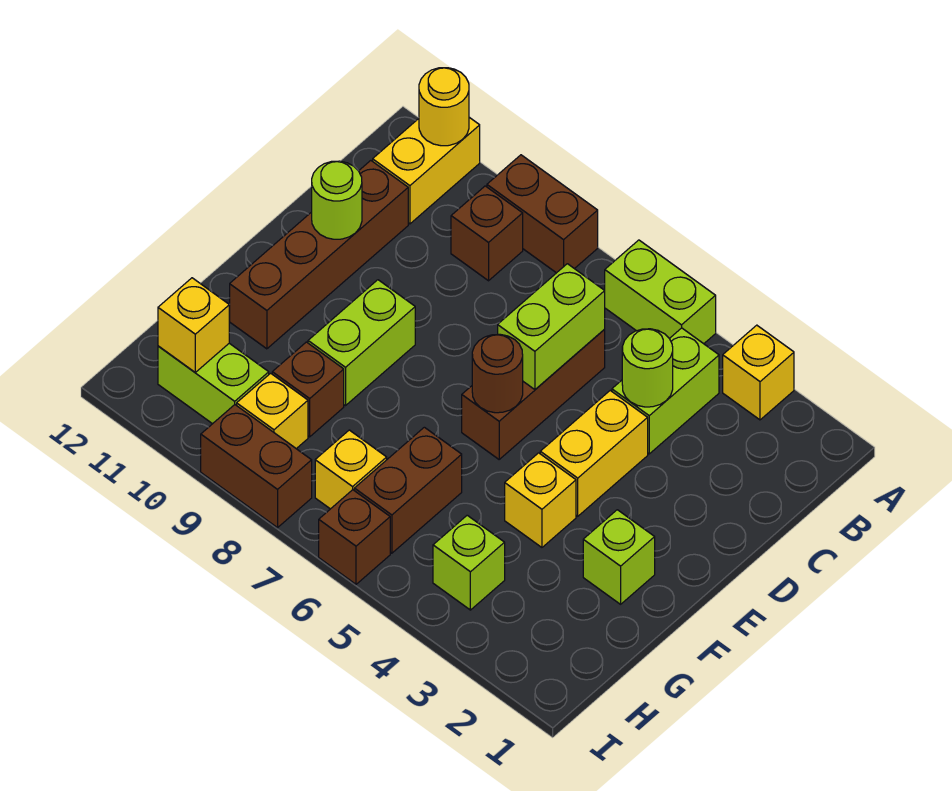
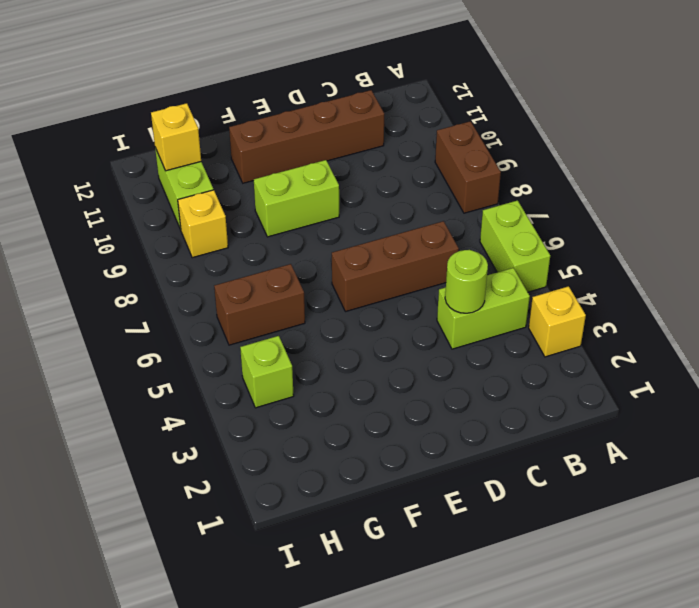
none -> yellow 1x2 brick [373,117,480,224]
none -> brown 1x1 brick [451,186,523,281]
none -> yellow 1x2 brick [540,391,648,516]

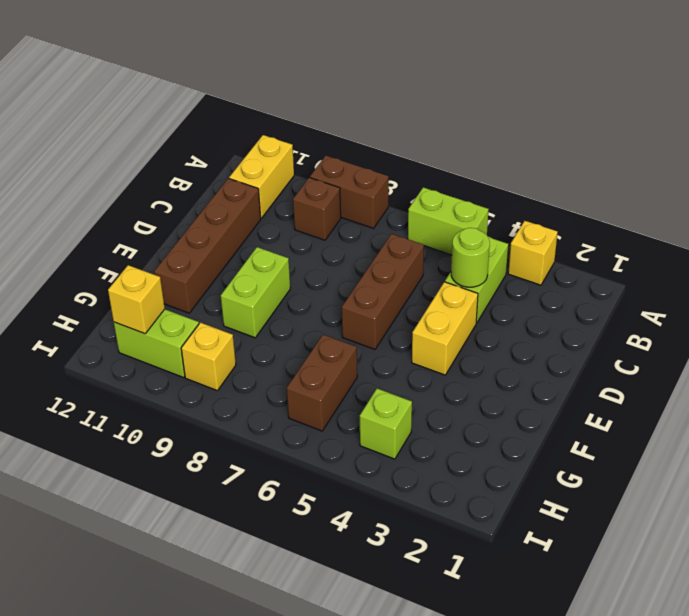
none -> lime 1x1 brick [583,510,655,604]
none -> yellow 1x1 brick [505,453,576,547]
none -> brown 1x1 brick [272,342,344,437]

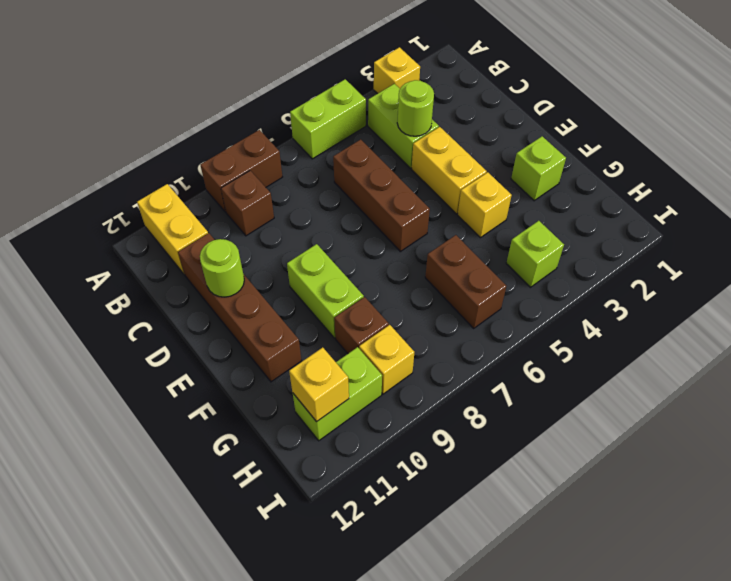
none -> yellow 1x1 brick [315,430,387,509]
none -> brown 1x1 brick [319,490,390,584]
none -> brown 1x2 brick [201,405,312,528]

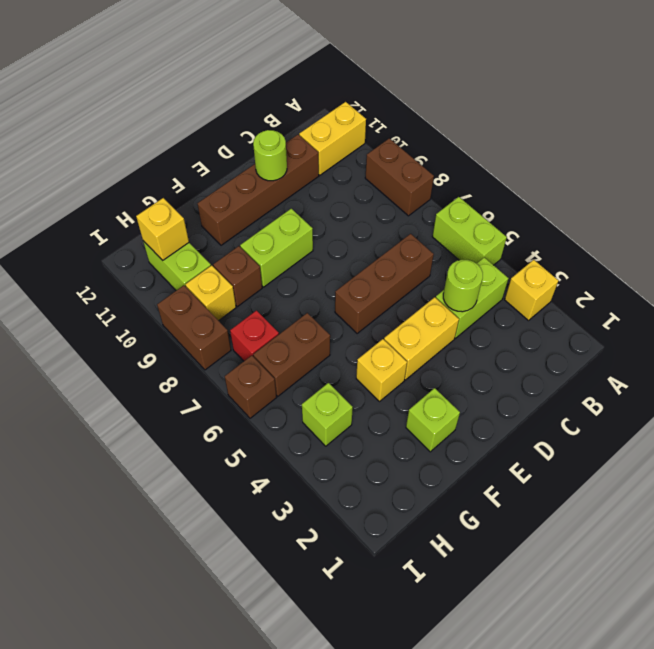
red 1x1 brick [230,311,279,361] -> yellow 1x1 brick [315,430,387,509]
none -> brown 1x1 brick [451,186,523,281]
none -> yellow 1x1 round brick [419,68,469,146]
none -> lime 1x2 brick [498,264,605,390]

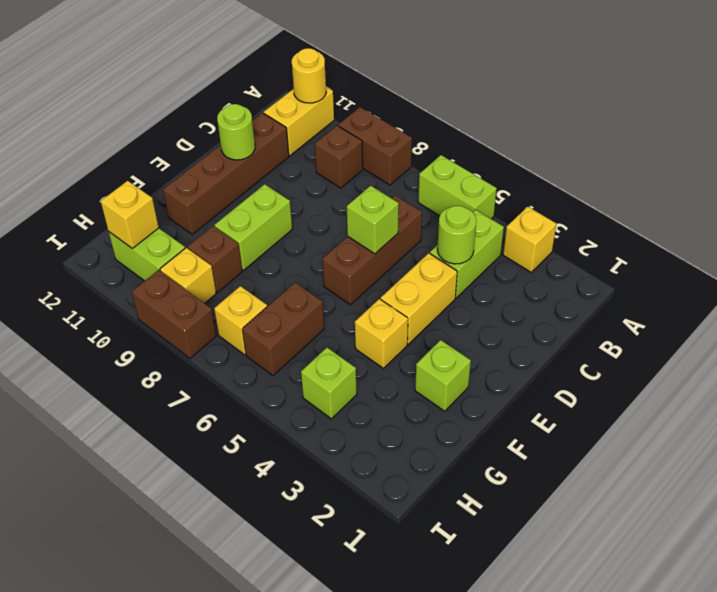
lime 1x1 brick [347,186,399,254] -> lime 1x2 brick [498,264,605,390]
none -> brown 1x1 brick [319,490,390,584]
none -> brown 1x1 round brick [472,334,523,413]

